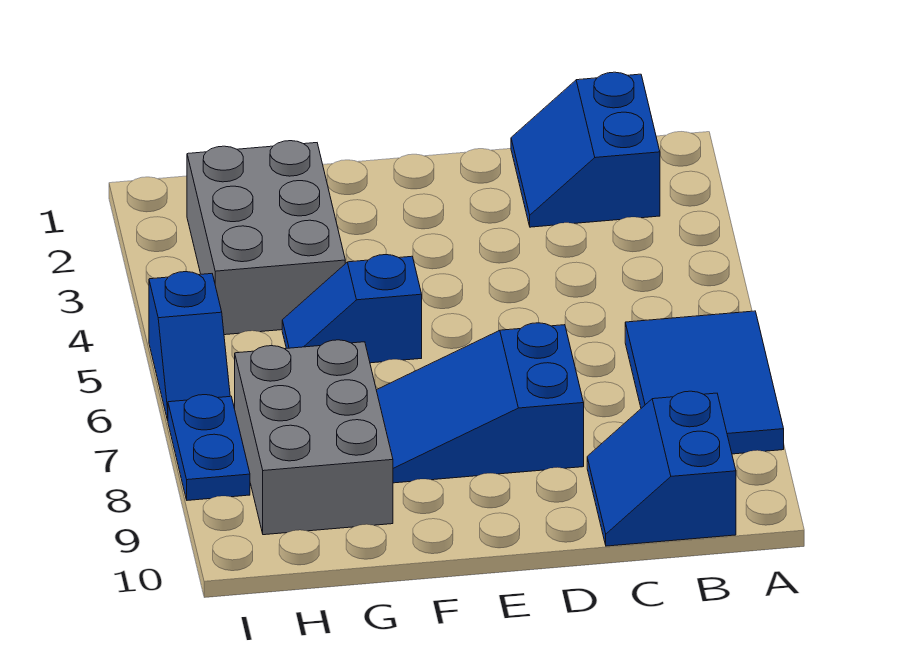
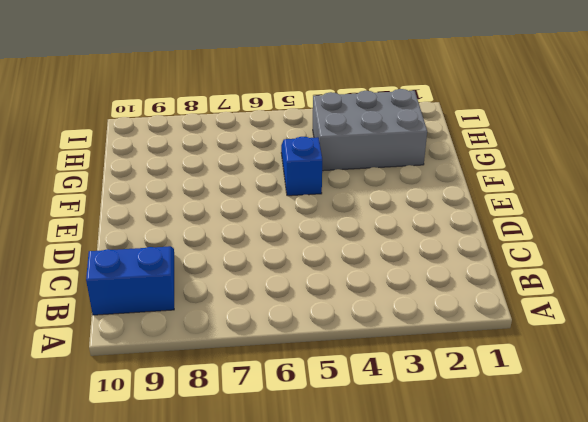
none -> blue 2x3 tile [625,311,784,454]
none -> blue 2x2 slope [511,72,660,227]

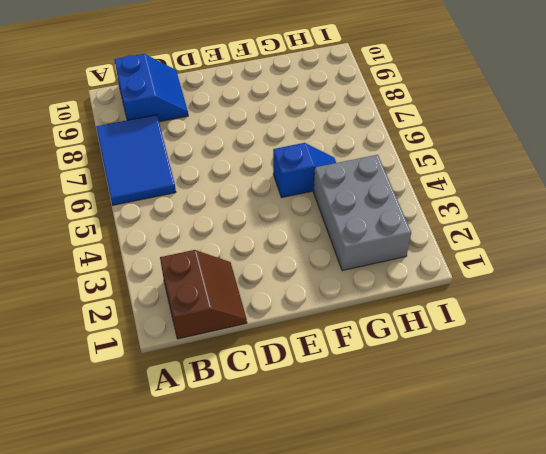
brown 2x2 slope [160,250,247,339] -> blue 2x2 slope [511,72,660,227]
none -> blue 2x3 slope [376,323,584,483]
none -> grey 2x3 brick [235,340,393,535]

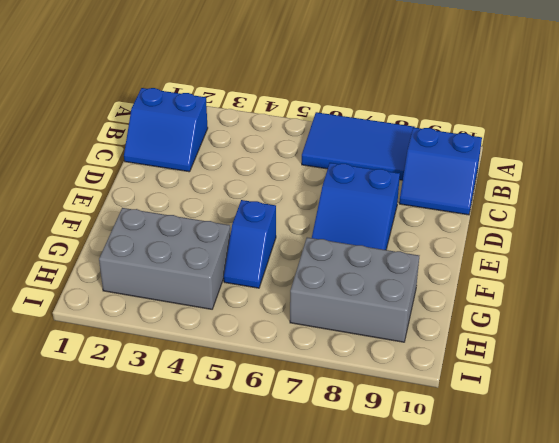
none -> blue 1x2 slope [149,272,230,420]
none -> blue 1x2 plate [168,395,250,500]

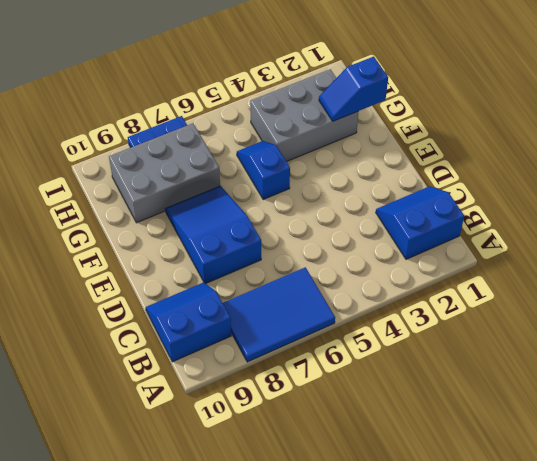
blue 1x2 slope [319,57,388,121] -> blue 1x2 slope moved to [149,272,230,420]

